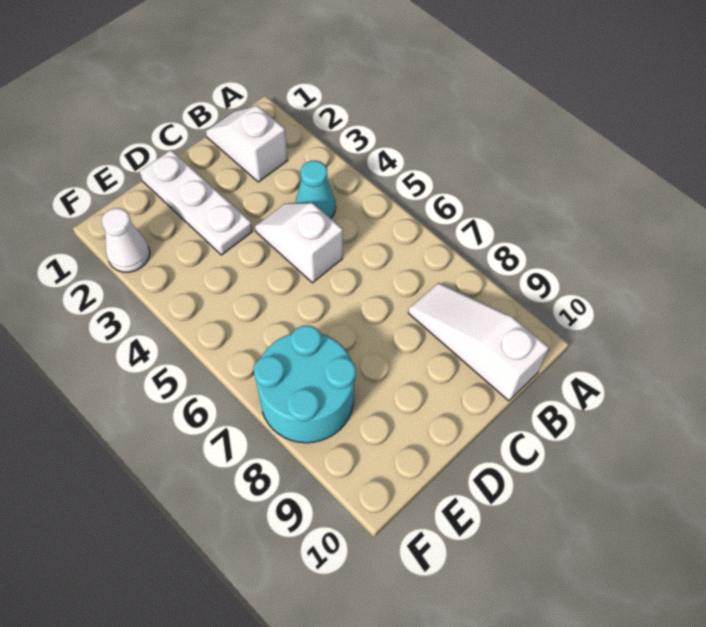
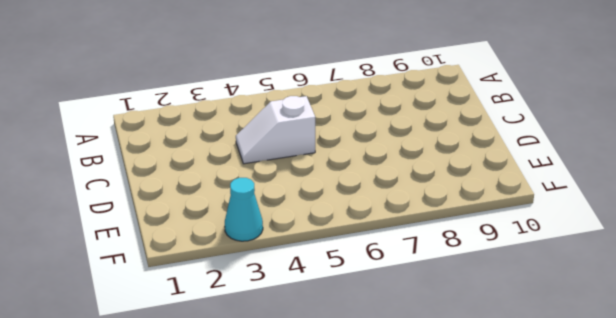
cyan 1x1 cone [225,178,263,241] -> cyan 1x1 cone moved to [296,161,336,218]
none -> white 1x2 slope [206,106,288,182]
none -> white 1x3 slope [408,283,549,401]

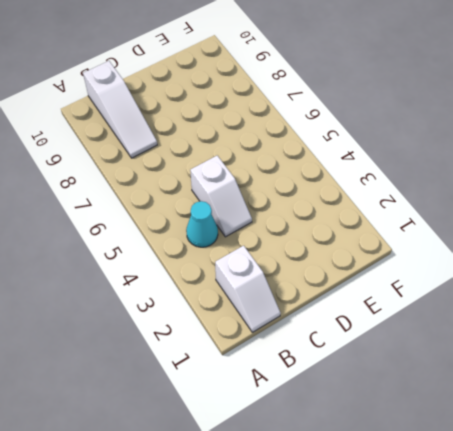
none -> white 1x3 plate [140,150,253,255]
none -> cyan 2x2 round brick [254,325,356,443]

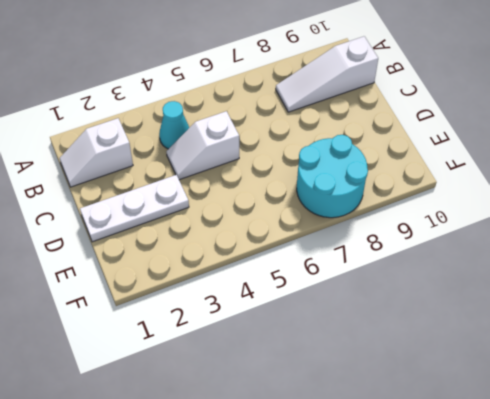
none -> white 1x1 cone [102,208,150,272]

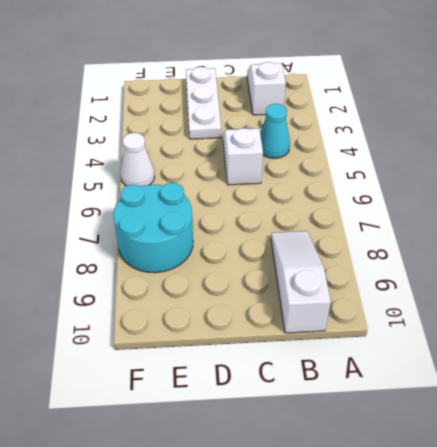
white 1x1 cone [121,133,155,187] -> white 1x1 cone moved to [102,208,150,272]

